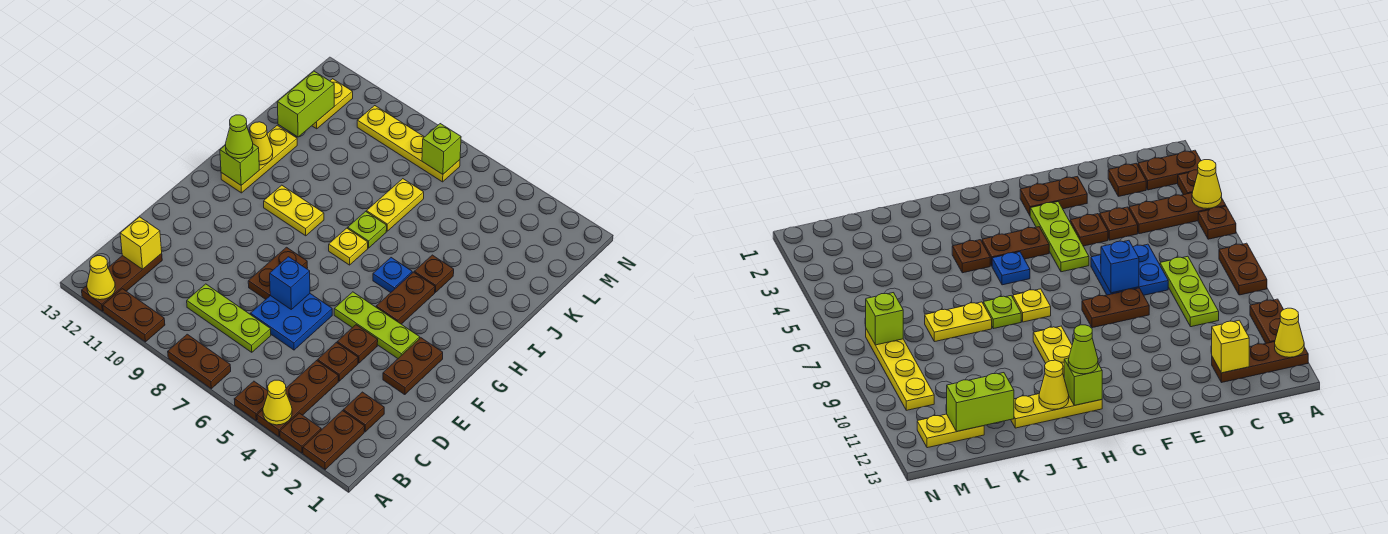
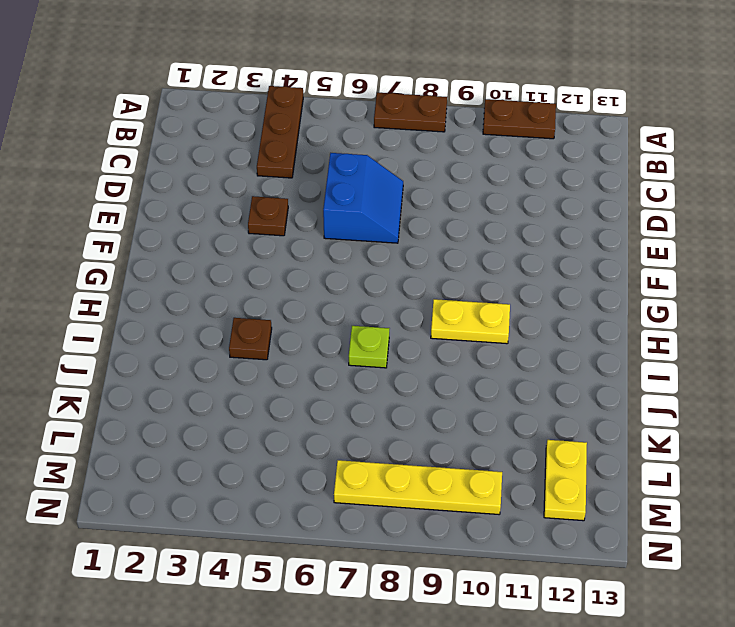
blue 2x2 slope [323,153,403,243] -> blue 2x2 plate [251,294,332,350]
none -> brown 1x2 plate [303,411,365,470]
none -> brown 1x1 plate [280,413,321,453]
none -> brown 1x1 plate [234,381,268,420]
none -> brown 1x3 plate [82,254,162,311]

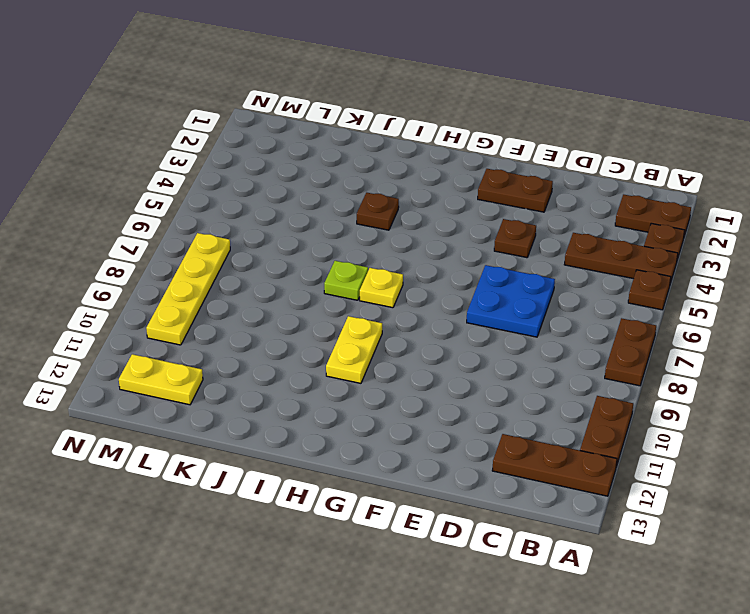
none -> brown 1x1 plate [343,392,384,432]
none -> lime 1x3 plate [187,284,271,352]
none -> brown 1x1 plate [318,343,358,381]
none -> brown 1x2 plate [248,247,308,299]

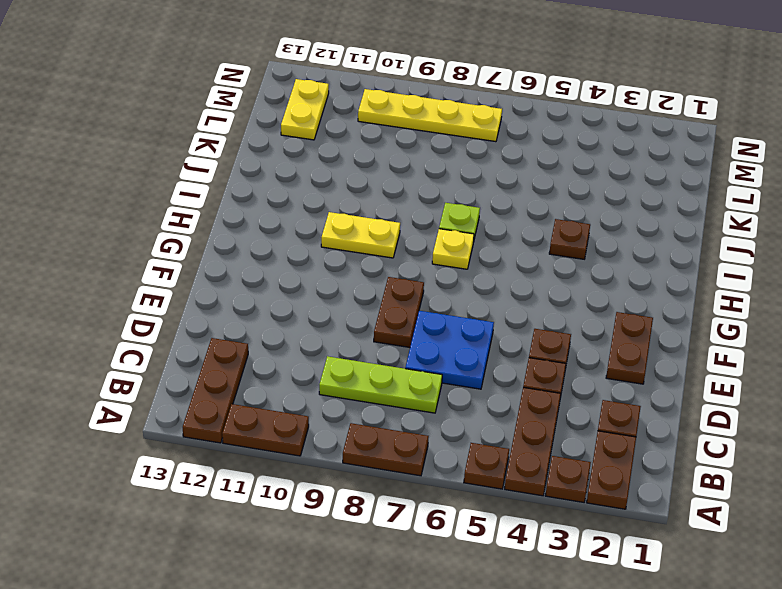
none -> lime 1x3 plate [334,292,420,358]
none -> brown 1x2 plate [376,272,435,324]
none -> blue 1x1 plate [373,258,412,293]
none -> yellow 1x3 plate [221,125,297,193]

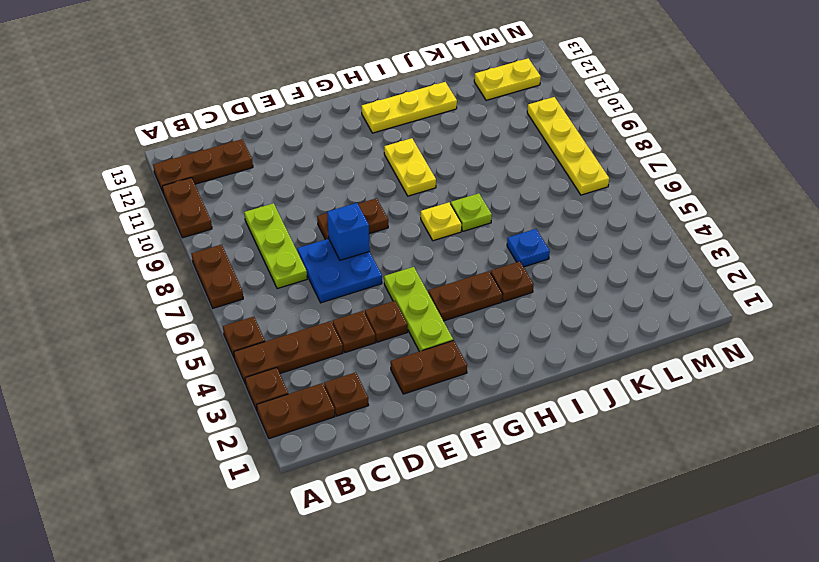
blue 1x1 plate [507,229,550,267] -> blue 1x1 plate moved to [373,258,412,293]
none -> yellow 1x2 plate [367,179,424,231]
none -> yellow 1x1 cone [263,380,292,425]
none -> yellow 1x1 cone [87,256,115,300]
none -> yellow 1x1 brick [120,217,162,269]

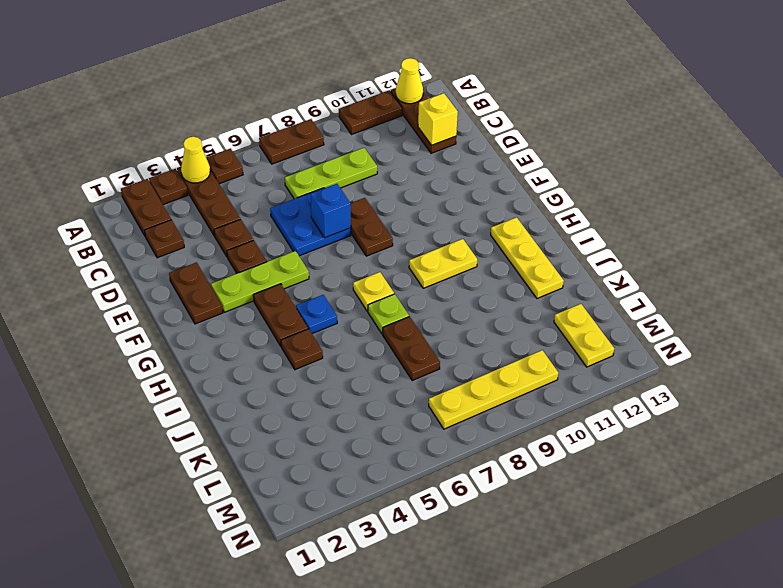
brown 1x2 plate [383,317,440,380] -> yellow 1x2 plate [367,179,424,231]
none -> lime 1x1 brick [220,144,259,185]
none -> yellow 1x1 cone [250,122,273,165]
none -> lime 1x2 brick [277,71,334,137]
none -> lime 1x1 brick [422,124,461,174]

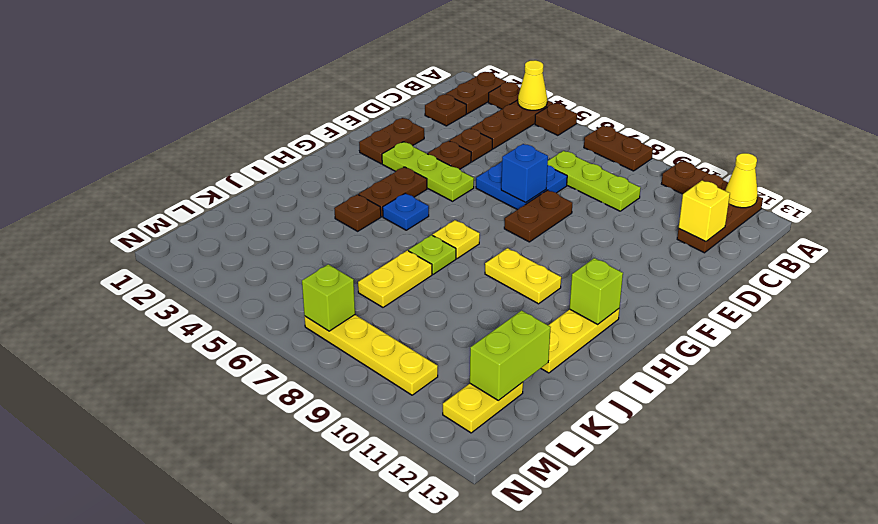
none -> yellow 1x1 cone [250,122,273,165]
none -> lime 1x1 cone [226,115,253,159]

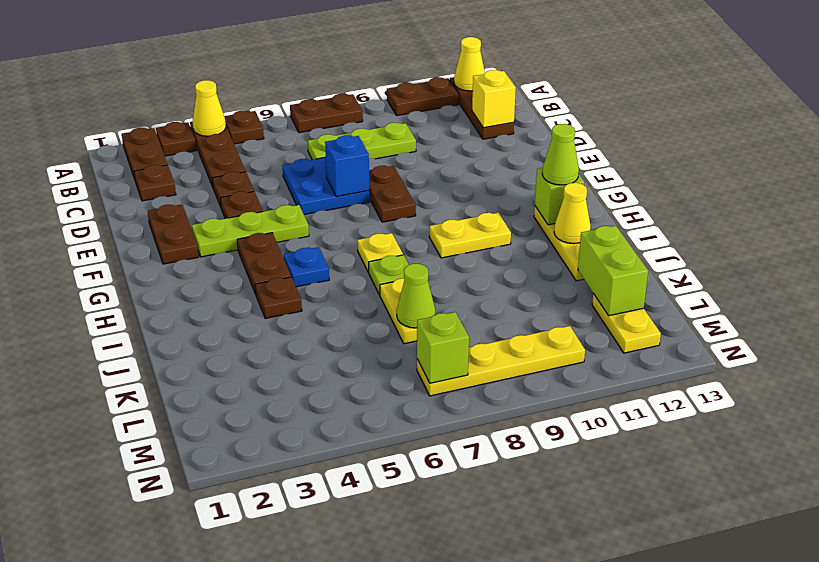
lime 1x1 cone [397,264,435,328] -> none

